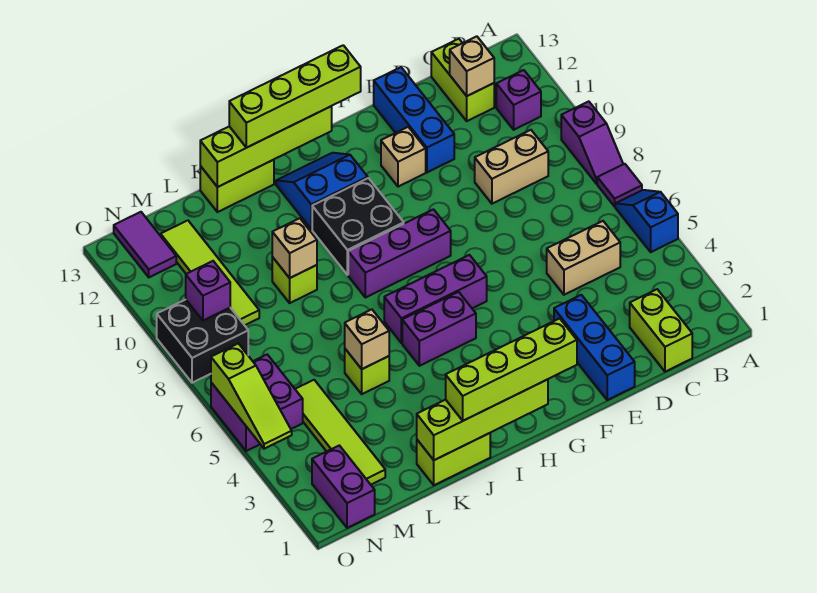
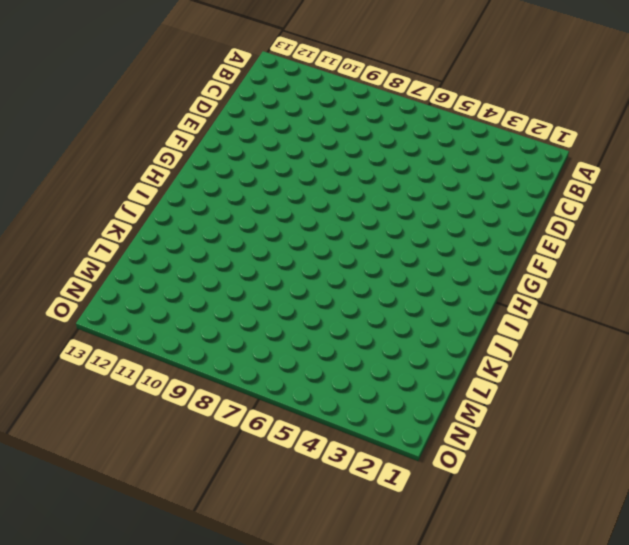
none -> blue 1x2 slope [615,190,678,252]
none -> purple 1x1 tile [597,164,642,206]
none -> purple 1x2 slope [561,101,623,184]
none -> purple 1x1 brick [496,70,541,130]

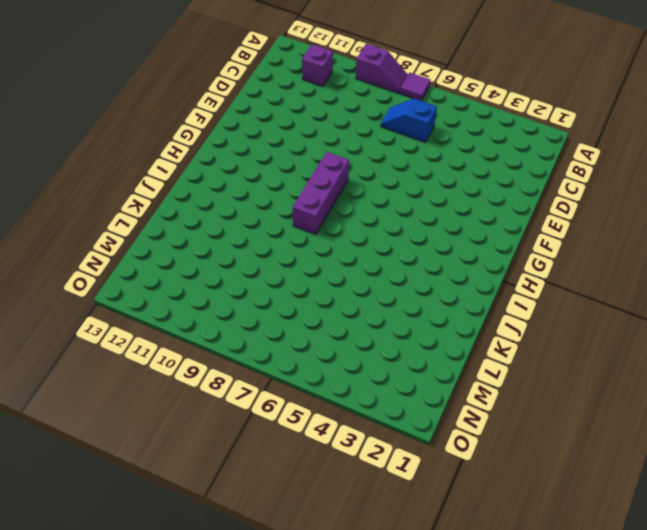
blue 1x2 slope [381,99,437,142] -> blue 1x2 slope moved to [615,190,678,252]
none -> lime 1x2 brick [630,289,692,372]
none -> tan 1x2 brick [547,221,620,295]
none -> tan 1x2 brick [475,130,548,204]
none -> lime 1x2 brick [431,39,494,121]

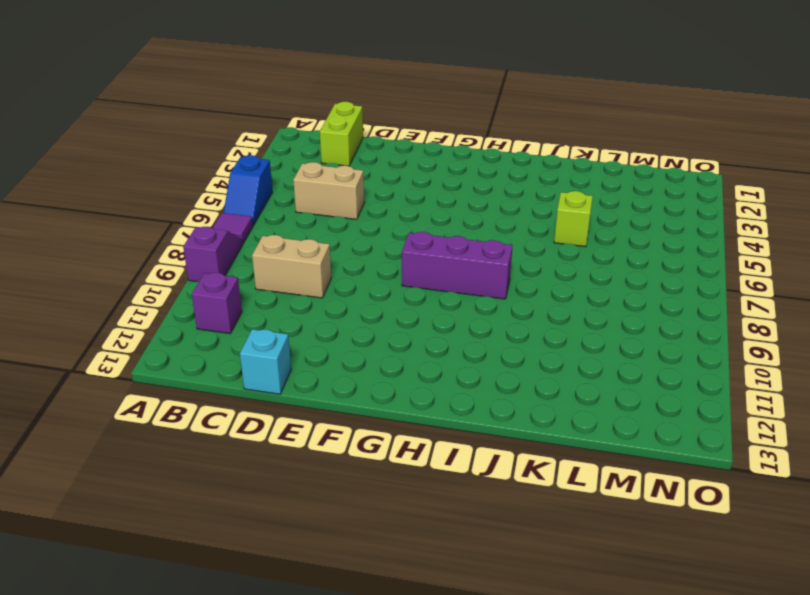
cyan 1x1 brick [240,329,291,394] -> none
none -> lime 1x2 brick [431,39,494,121]
none -> blue 1x3 brick [554,295,635,400]
none -> blue 1x3 brick [374,67,454,172]
none -> tan 1x1 brick [381,127,426,187]

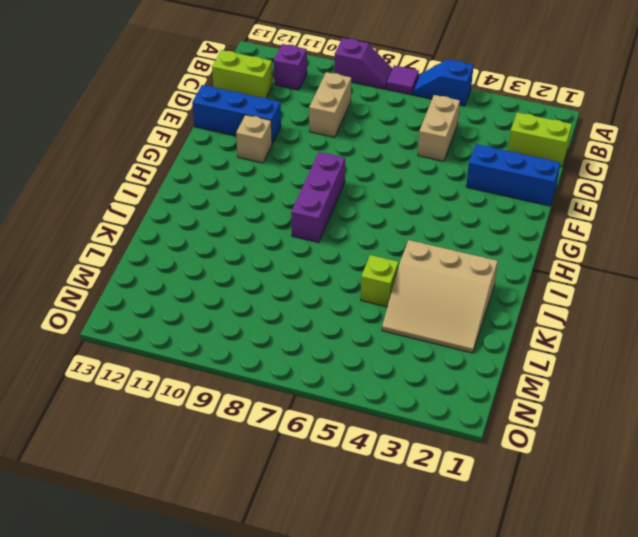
tan 3x3 slope [382,240,498,353] -> none
none -> purple 1x3 brick [384,255,487,343]
none -> purple 1x2 brick [402,292,476,366]
none -> black 2x2 brick [312,178,404,275]
none -> blue 2x2 slope [276,153,368,229]

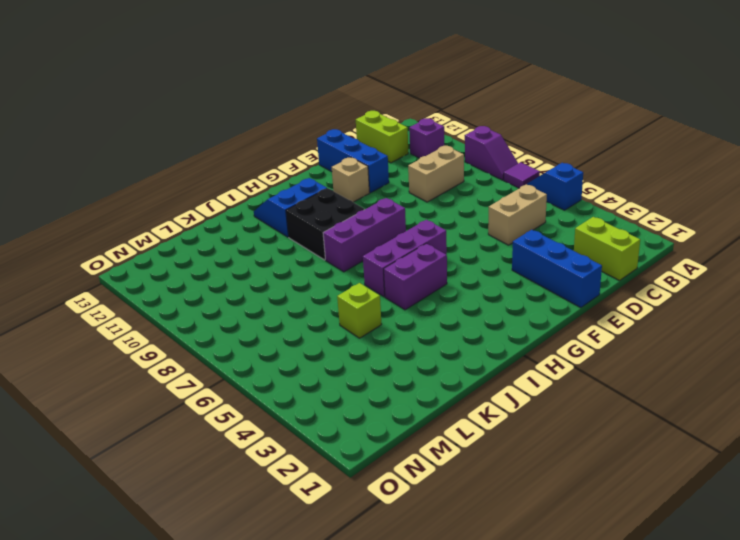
none -> lime 1x2 brick [417,433,490,485]
none -> lime 1x2 brick [200,160,274,212]
none -> lime 1x1 brick [272,257,317,303]
none -> lime 1x4 tile [295,380,385,485]

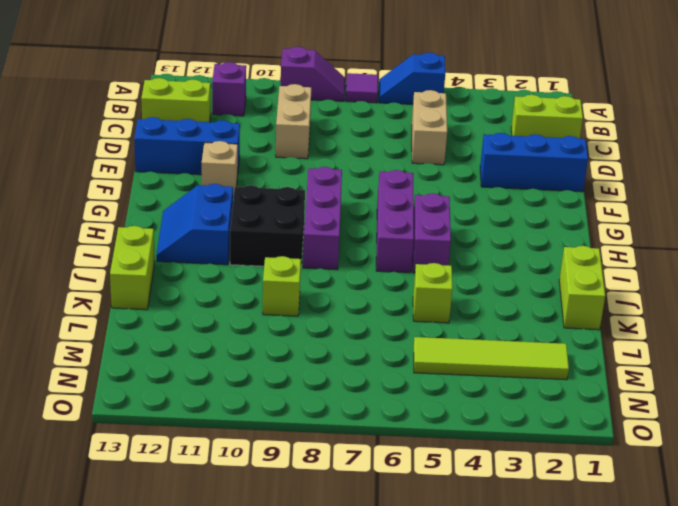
none -> lime 1x4 tile [161,220,259,325]
none -> purple 1x2 brick [312,445,375,528]
none -> purple 2x2 brick [211,355,303,451]
none -> black 2x2 brick [157,300,248,383]

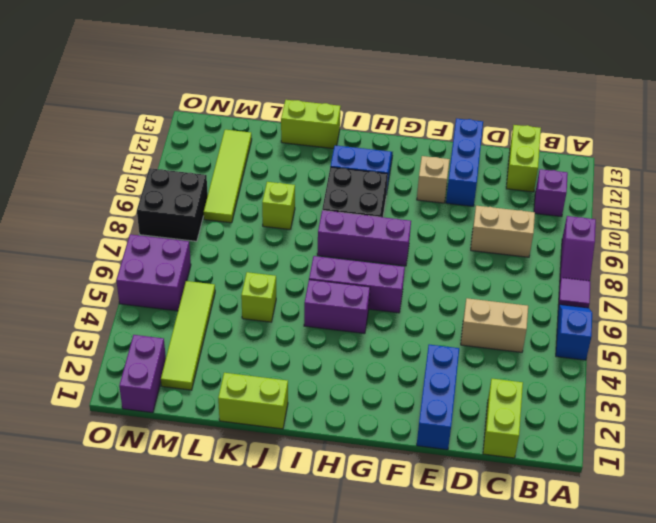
none -> purple 1x2 tile [114,212,176,277]
none -> tan 1x1 brick [450,36,494,96]
none -> lime 1x4 brick [417,379,548,460]
none -> lime 1x4 brick [200,106,332,187]

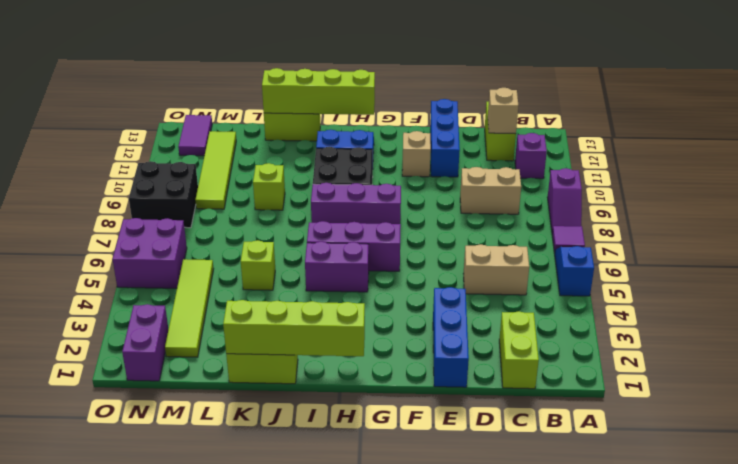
none -> tan 1x1 brick [345,309,389,369]
none -> tan 1x1 brick [272,218,317,278]
none -> purple 1x1 brick [186,261,230,321]
none -> lime 1x3 slope [211,343,292,449]

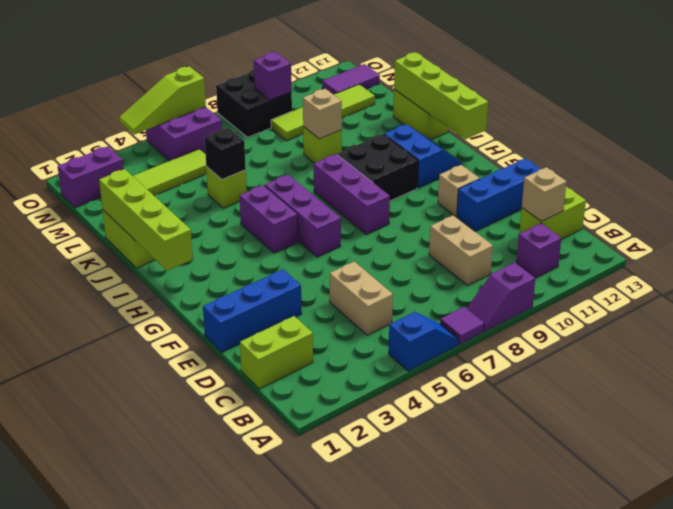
black 1x1 brick [204,127,246,180] -> tan 1x1 brick [345,309,389,369]
none -> lime 1x4 brick [446,318,577,421]
none -> lime 1x4 brick [229,45,361,148]

